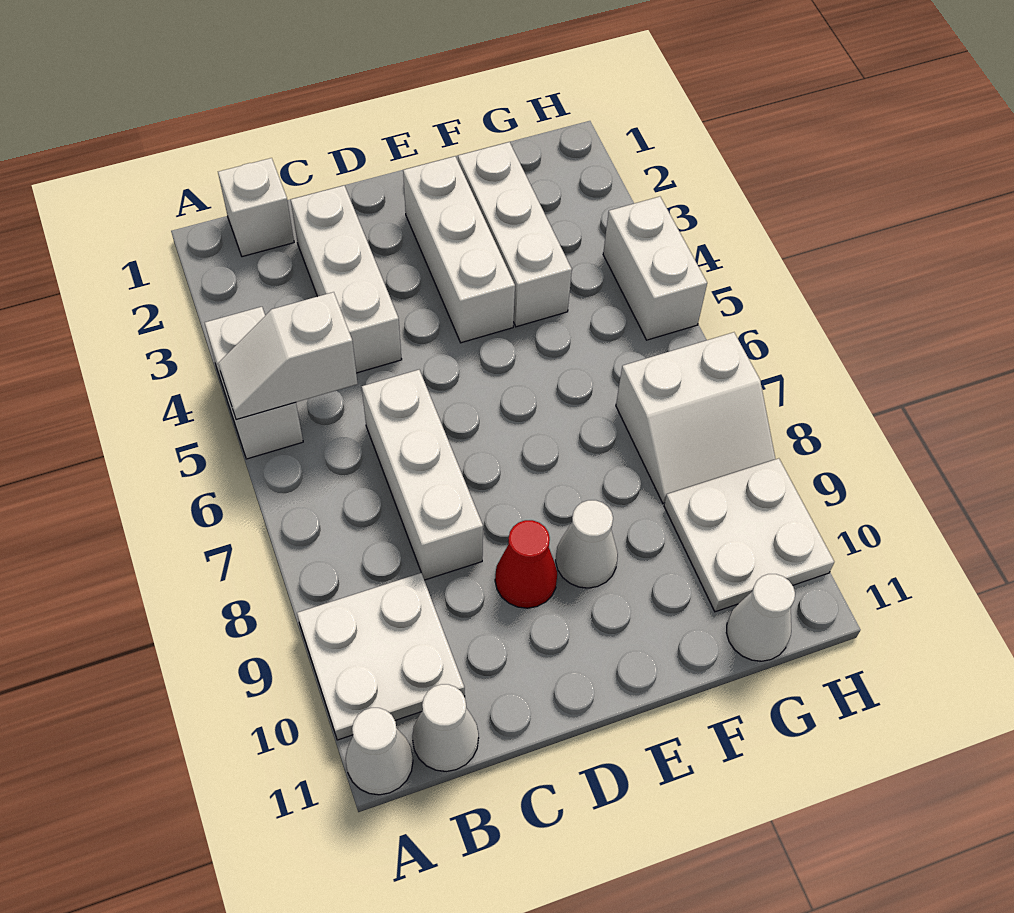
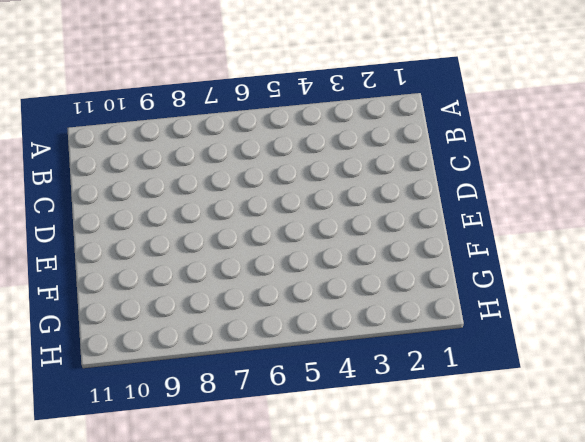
none -> white 1x2 brick [205,307,303,459]
none -> white 2x2 plate [297,573,465,740]
none -> white 1x1 cone [346,708,413,795]

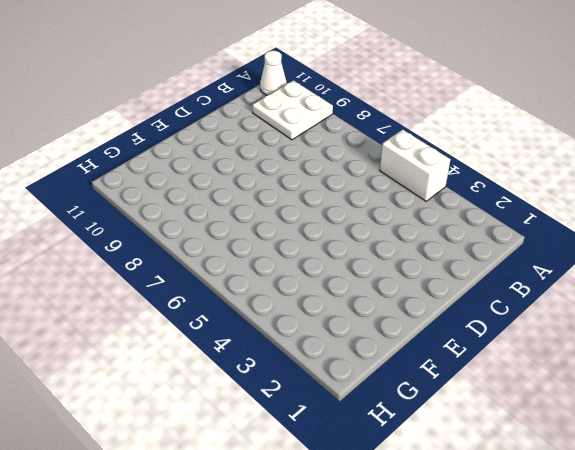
none -> white 1x1 brick [218,158,294,257]
none -> white 1x1 cone [412,684,479,772]
none -> white 1x3 brick [291,185,402,373]

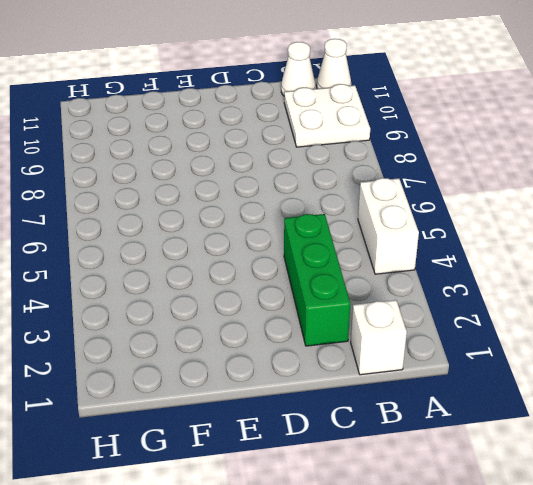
green 1x3 brick [284,214,350,346] -> white 1x3 brick [291,185,402,373]
none -> white 1x3 brick [362,370,483,580]
none -> red 1x1 cone [495,520,557,608]
none -> white 1x3 brick [403,156,515,343]

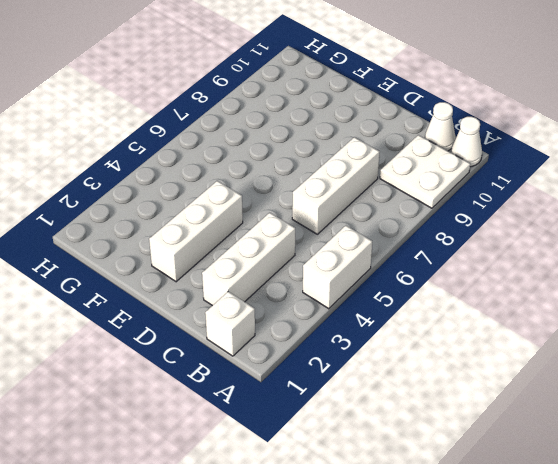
none -> red 1x1 cone [495,520,557,608]
none -> white 1x1 cone [556,500,618,588]
none -> white 1x3 brick [458,142,572,327]

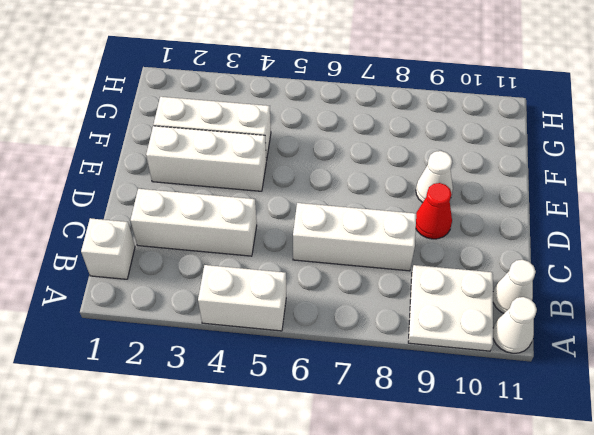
none -> white 2x2 slope [616,332,775,503]
none -> white 2x2 plate [664,458,834,612]
none -> white 1x1 cone [726,574,795,661]

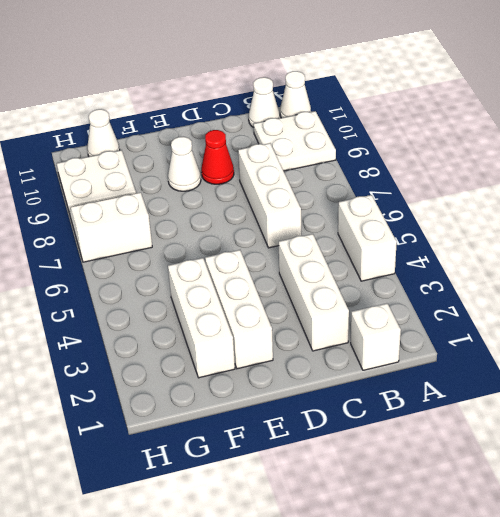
none -> white 1x2 brick [603,197,707,340]
none -> white 1x2 slope [218,292,358,420]

